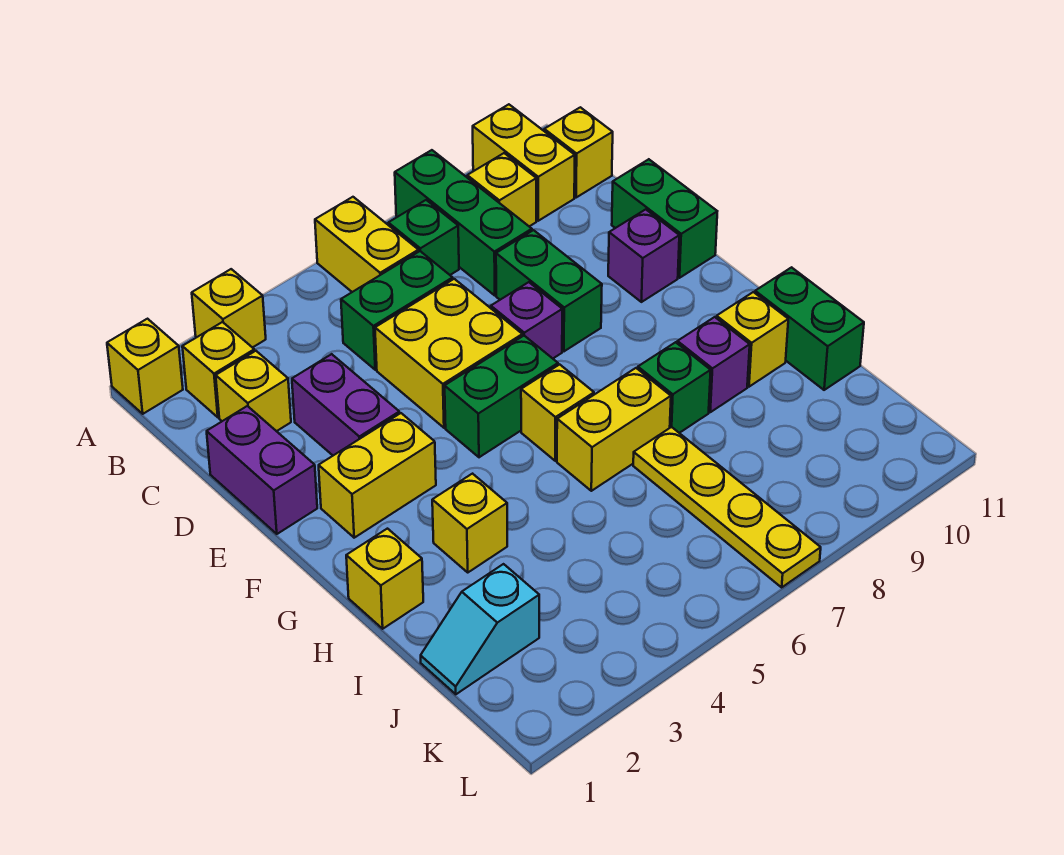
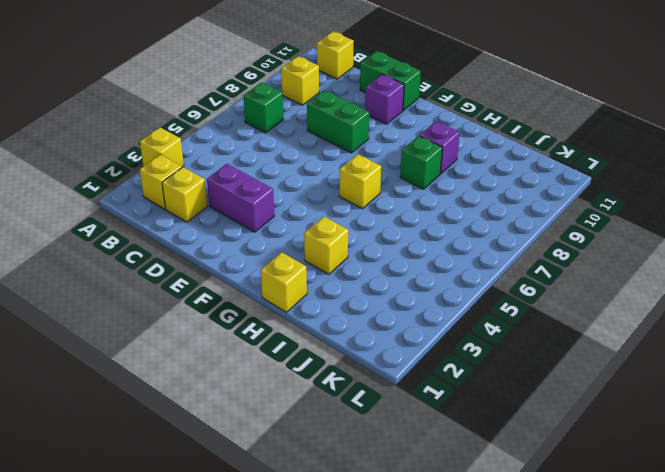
none -> yellow 1x1 brick [107,319,183,414]
none -> yellow 1x2 brick [315,197,419,292]
none -> green 1x3 brick [395,150,532,295]
none -> yellow 1x2 brick [473,104,575,221]

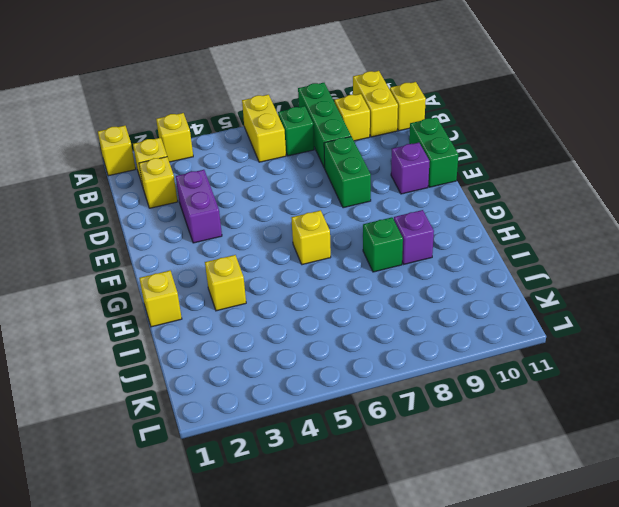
none -> green 1x2 brick [341,251,453,370]
none -> purple 1x2 brick [207,406,317,534]
none -> yellow 2x2 brick [375,279,522,428]
none -> purple 1x1 brick [491,282,562,358]

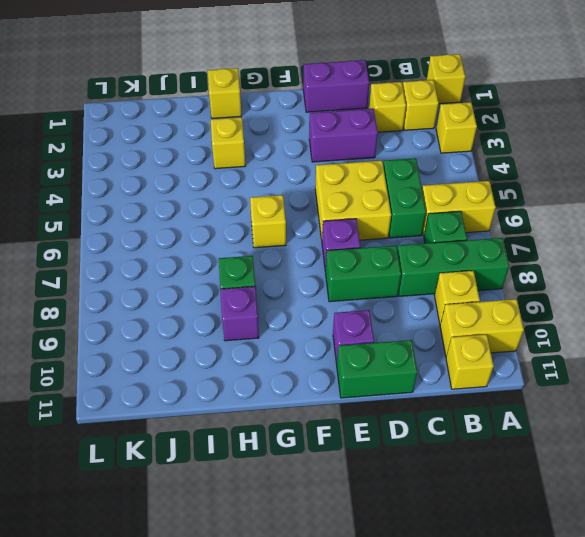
none -> yellow 1x2 brick [319,413,436,538]
none -> green 1x2 brick [445,336,558,457]
none -> yellow 1x2 brick [557,368,671,491]
none -> yellow 1x1 brick [717,292,788,387]

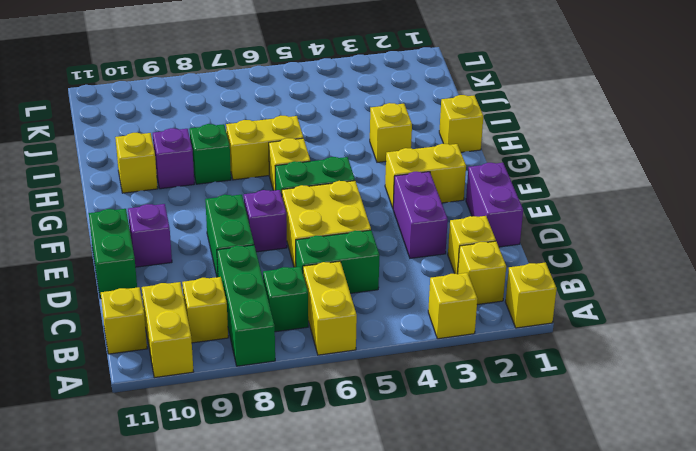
none -> green 1x2 brick [755,267,864,390]
none -> yellow 1x4 plate [633,427,821,587]
none -> cyan 1x2 slope [421,564,539,694]

